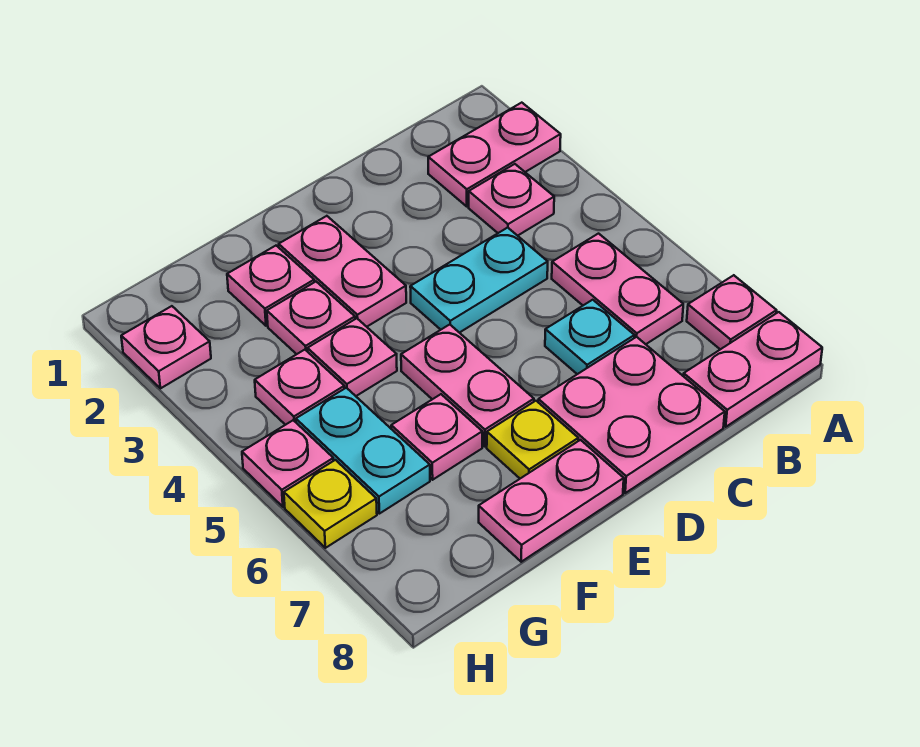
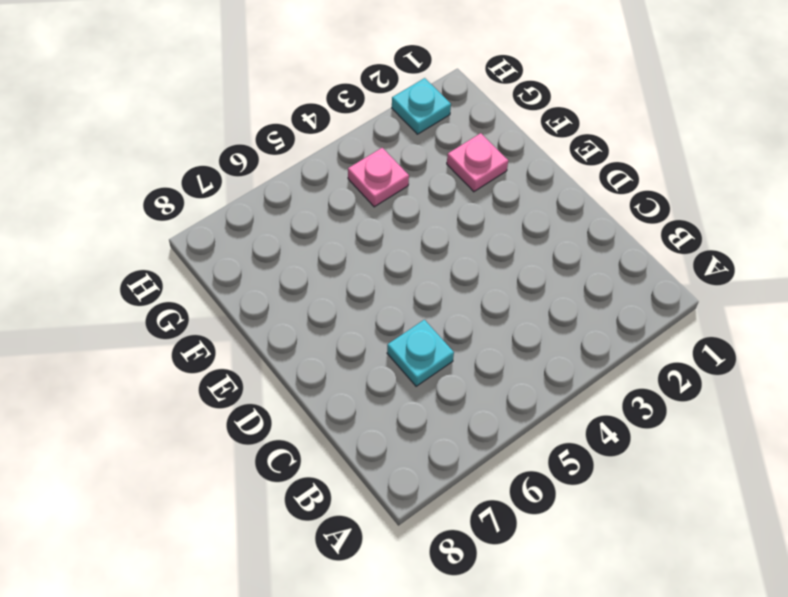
cyan 1x1 plate [392,78,451,134] -> pink 1x1 plate [121,306,211,388]
none -> pink 1x2 plate [428,103,561,206]
none -> pink 1x1 plate [687,275,777,349]
none -> pink 1x2 plate [684,312,822,427]

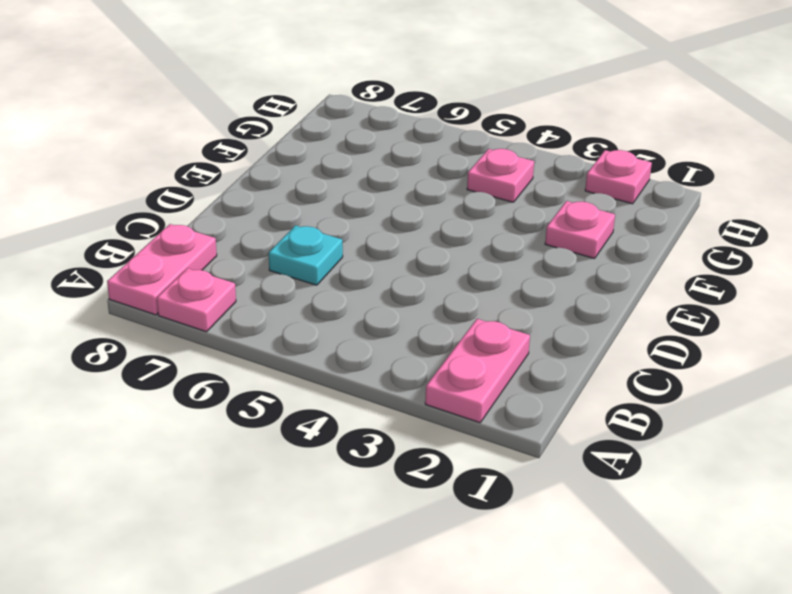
none -> pink 1x1 plate [469,164,554,236]
none -> pink 1x2 plate [552,234,683,344]
none -> cyan 1x2 plate [410,228,548,333]

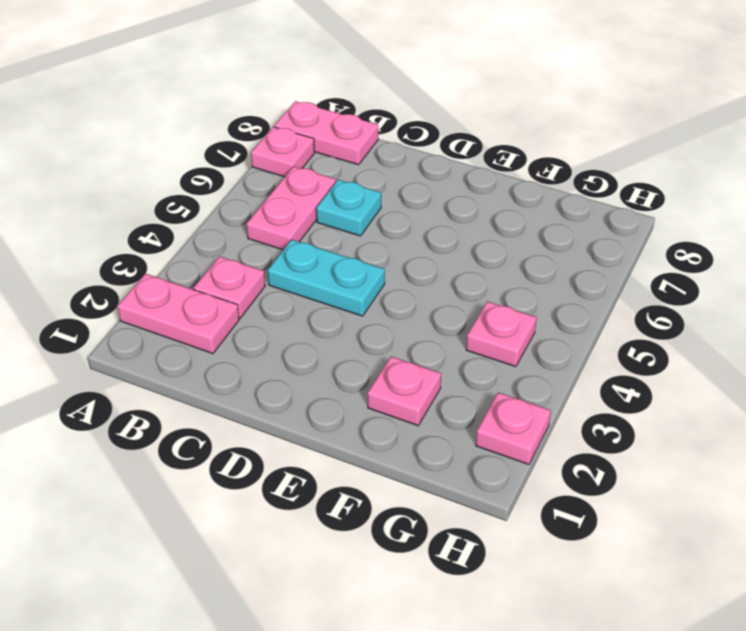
none -> pink 2x2 plate [538,337,725,493]
none -> pink 1x2 plate [279,216,406,327]
none -> pink 1x2 plate [401,325,534,446]

